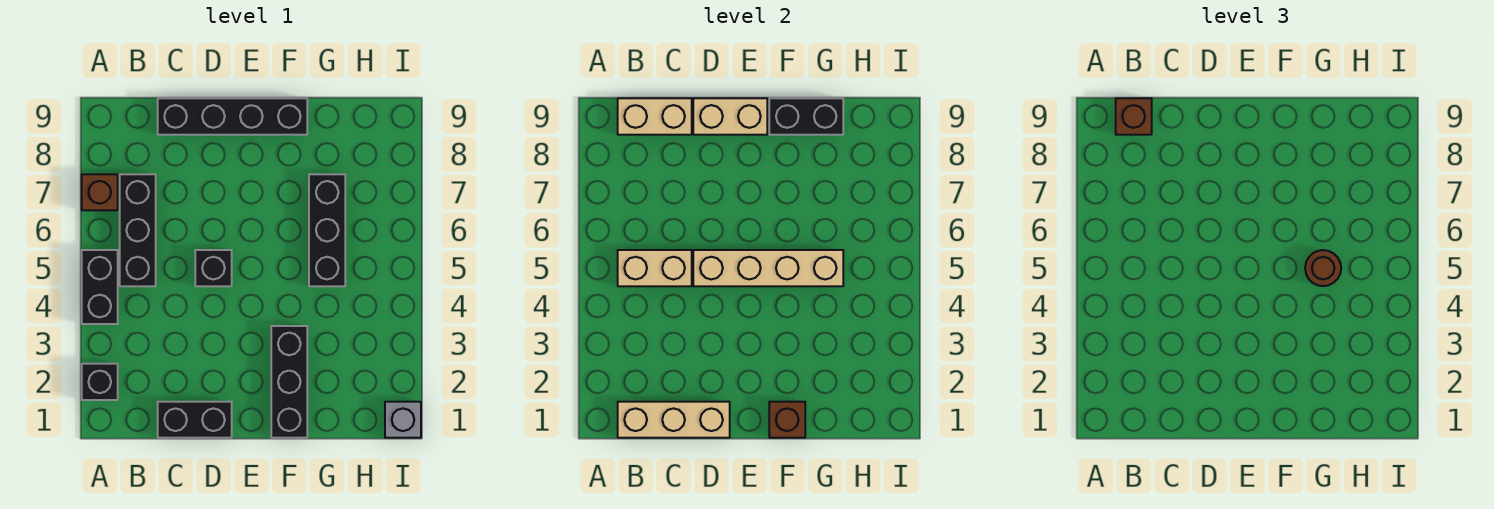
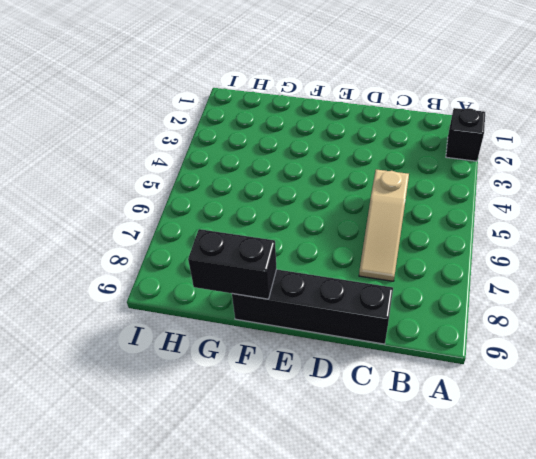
tan 1x3 slope [359,169,409,281] -> none
none -> black 1x2 brick [82,250,118,324]
none -> brown 1x1 brick [82,174,118,210]
none -> black 1x3 brick [120,174,156,286]

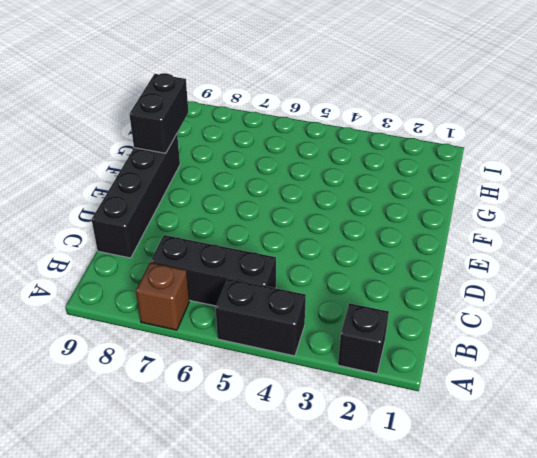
none -> black 1x2 brick [158,402,232,438]
none -> black 1x1 brick [195,250,232,286]
none -> black 1x3 brick [271,326,307,438]

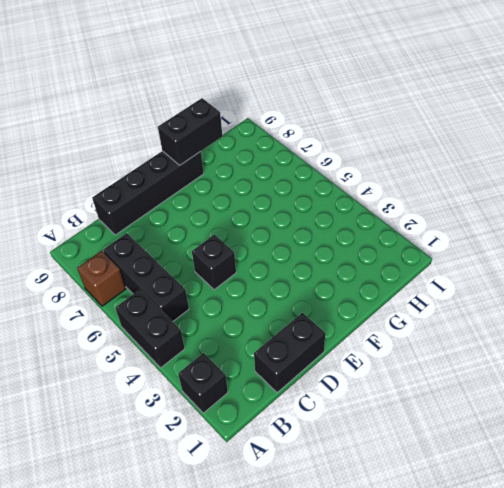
none -> black 1x3 brick [271,326,307,438]
none -> black 1x3 brick [309,174,345,286]
none -> grey 1x1 brick [385,402,421,438]

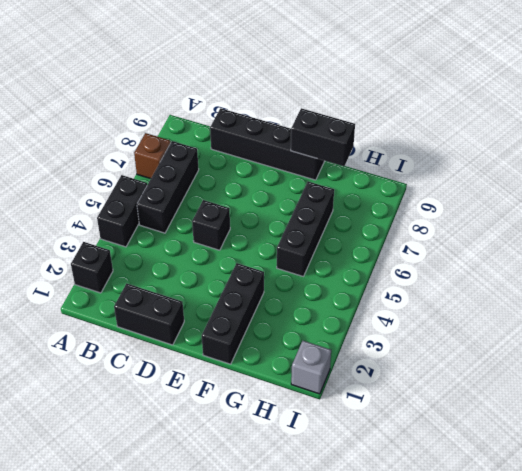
none -> tan 1x3 brick [618,402,730,438]
none -> tan 1x2 brick [618,250,692,286]
none -> tan 1x2 brick [618,98,692,135]

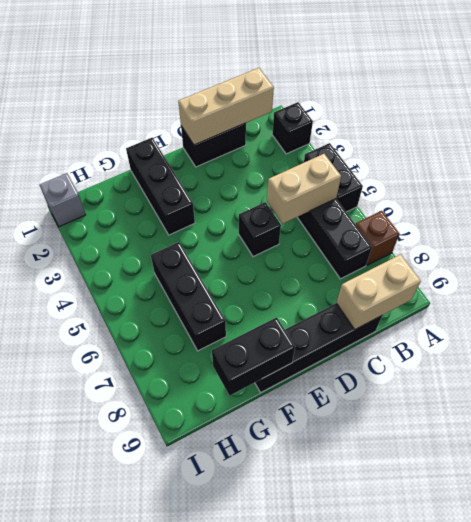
none -> tan 1x4 brick [693,250,843,286]
none -> tan 1x2 brick [693,98,767,135]
none -> brown 1x1 brick [769,402,805,438]

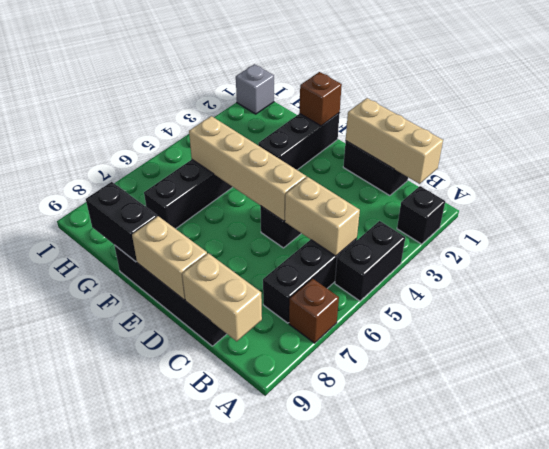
none -> brown 1x1 brick [1116,98,1152,135]
none -> brown 1x1 round brick [1305,250,1341,286]

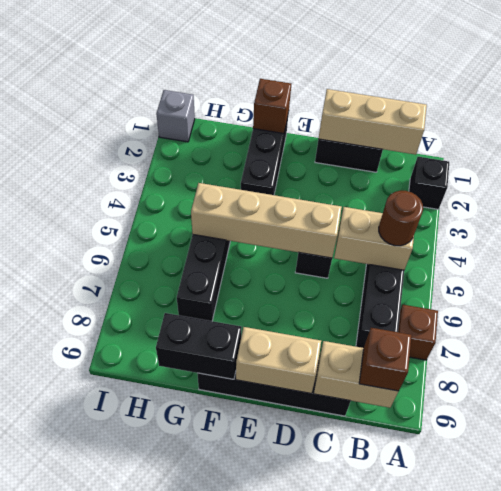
brown 1x1 round brick [379,191,423,246] -> brown 1x1 round brick moved to [1305,250,1341,286]
none -> black 1x2 brick [82,250,118,324]

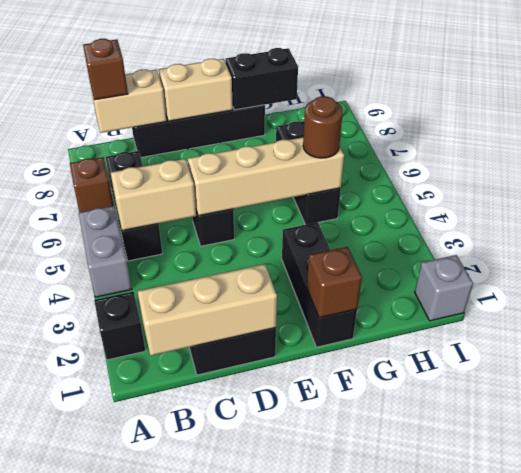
grey 1x2 brick [79,206,132,297] -> black 1x2 brick [82,250,118,324]

